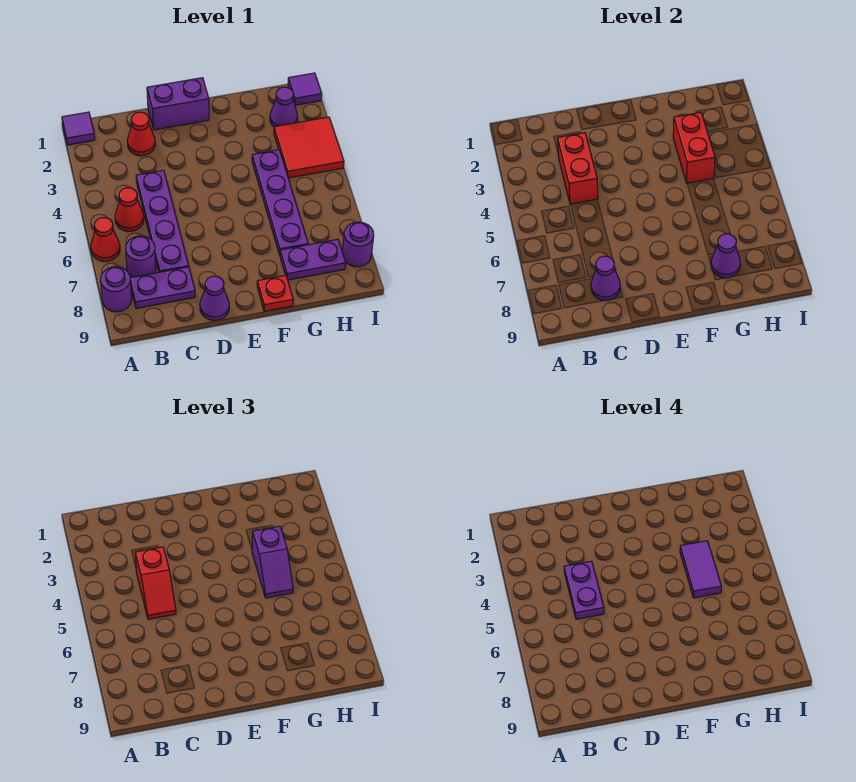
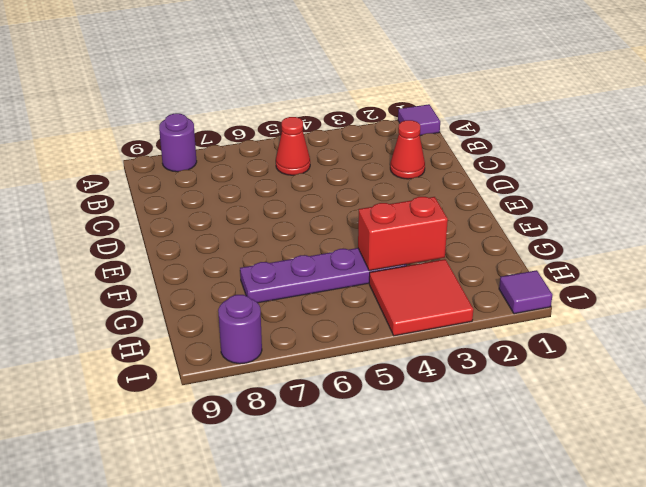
none -> red 1x1 cone [91,218,120,261]
none -> purple 1x1 round brick [126,236,156,277]
none -> purple 1x2 plate [130,267,195,308]

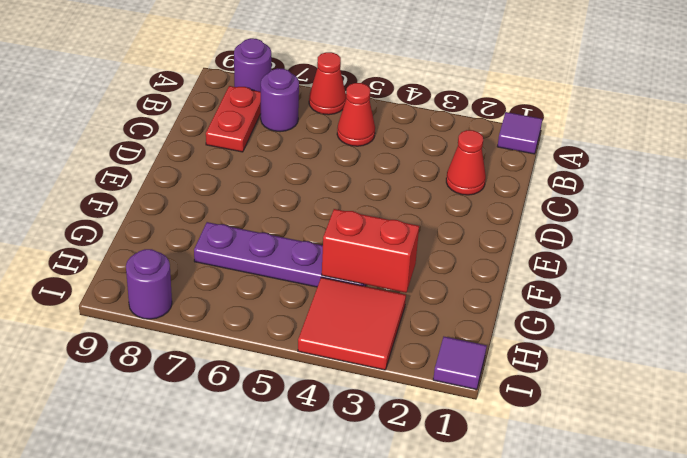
red 1x2 plate [206,86,261,152] -> purple 1x2 plate [130,267,195,308]
none -> purple 1x4 plate [136,170,189,272]
none -> purple 1x2 brick [147,78,209,130]
none -> purple 1x1 cone [200,276,229,320]

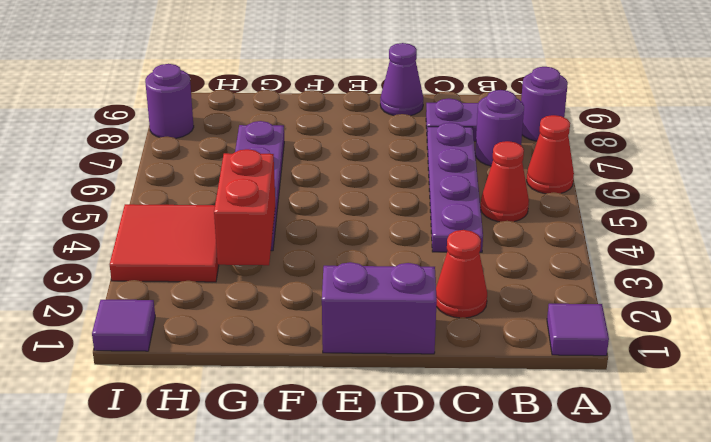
none -> red 1x1 plate [257,275,293,311]
none -> purple 1x2 plate [280,239,346,280]
none -> purple 1x1 cone [270,87,298,127]

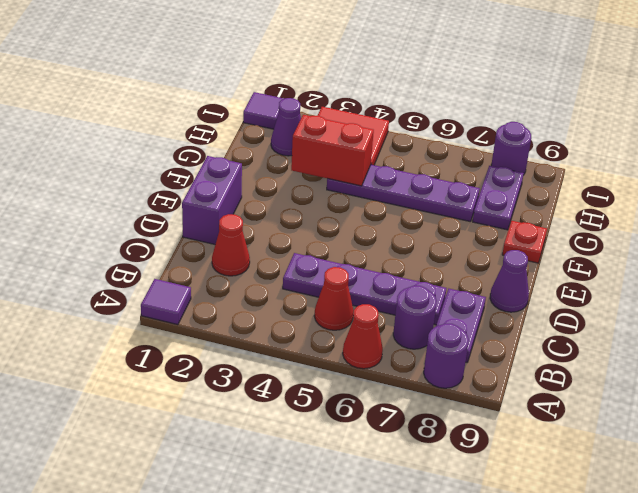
none -> red 1x2 brick [558,133,598,204]
none -> purple 1x1 cone [591,256,620,300]
none -> purple 1x1 cone [711,234,740,278]

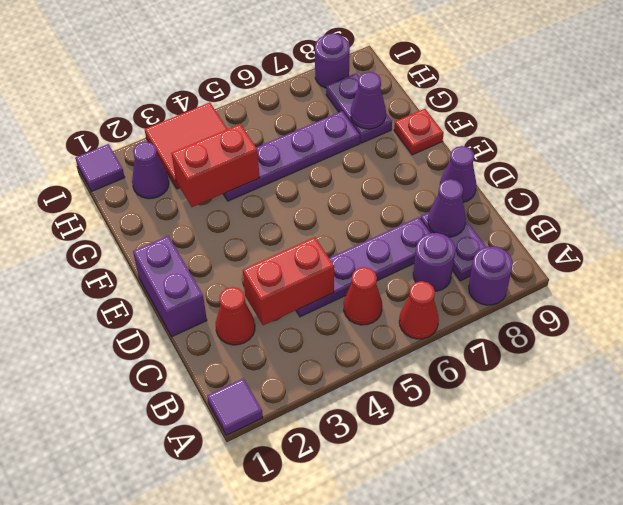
none -> red 1x2 slope [135,547,176,619]
none -> purple 1x2 slope [252,526,293,598]
none -> purple 1x2 plate [564,561,604,619]

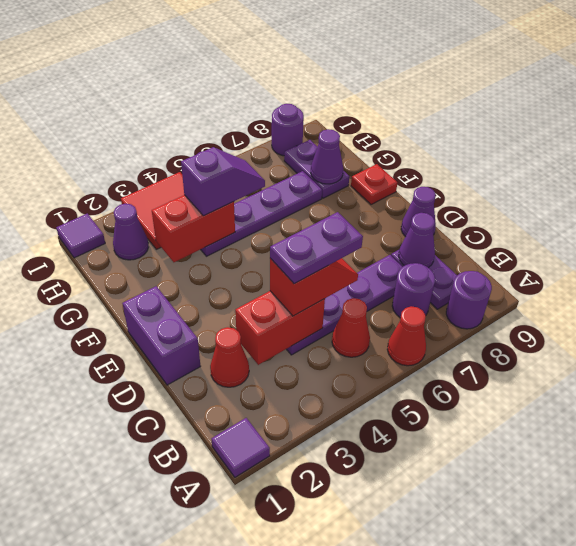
none -> purple 1x2 tile [680,541,721,598]

